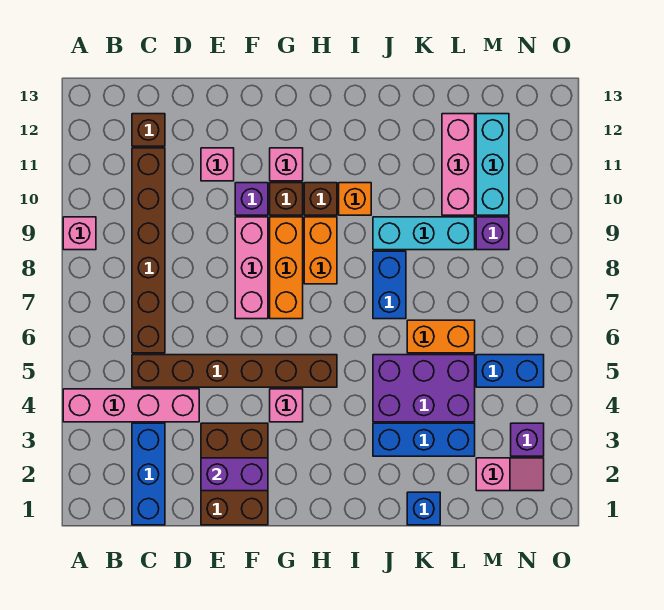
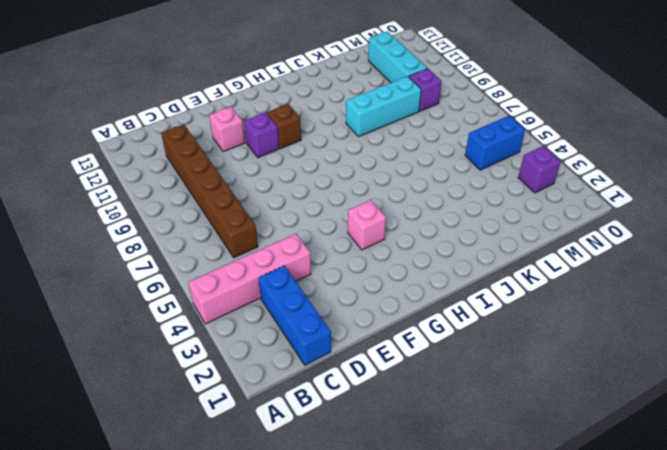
none -> pink 1x1 brick [63,217,96,250]
none -> brown 1x6 brick [132,355,337,387]
none -> brown 1x1 brick [132,114,165,146]
none -> brown 2x3 brick [201,423,268,525]

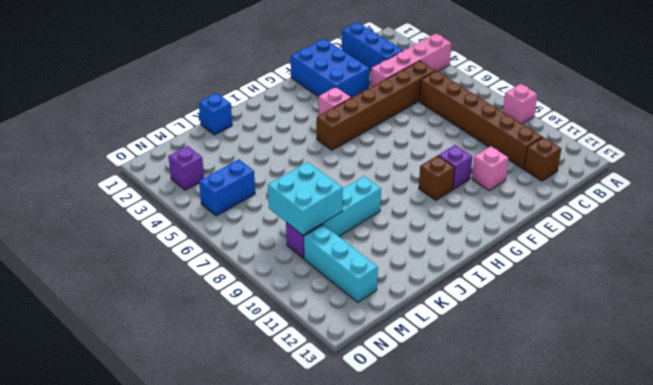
blue 2x3 brick [291,39,370,98] -> brown 2x3 brick [201,423,268,525]
cyan 2x2 brick [268,162,343,235] -> none
none -> pink 1x3 brick [235,217,268,319]
none -> orange 1x3 brick [270,217,303,319]
none -> pink 1x1 brick [270,148,303,181]
none -> orange 1x2 brick [304,217,337,284]

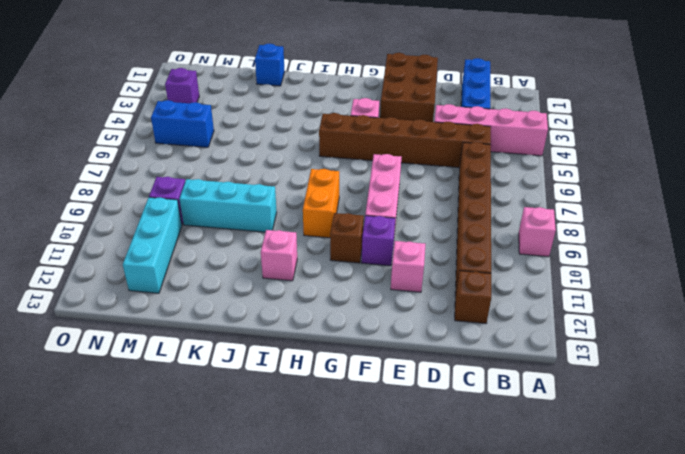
pink 1x1 brick [261,230,297,281] -> pink 1x1 brick moved to [270,148,303,181]
none -> orange 1x3 brick [270,217,303,319]
none -> brown 1x1 brick [304,183,337,215]
none -> orange 1x1 brick [339,183,371,215]
none -> blue 1x3 brick [373,423,475,456]

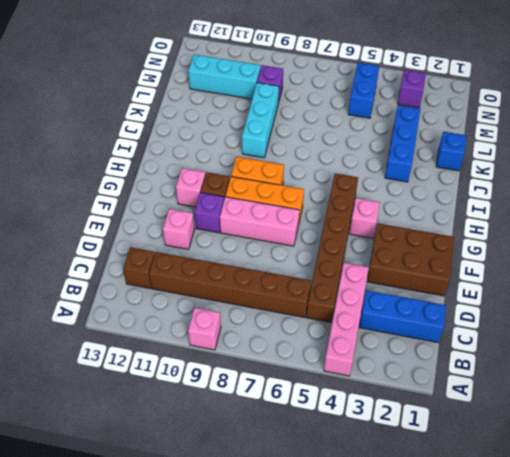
none -> brown 1x1 brick [304,183,337,215]
none -> orange 1x1 brick [339,183,371,215]
none -> purple 2x3 brick [373,355,475,422]
none -> blue 1x2 brick [373,251,406,319]

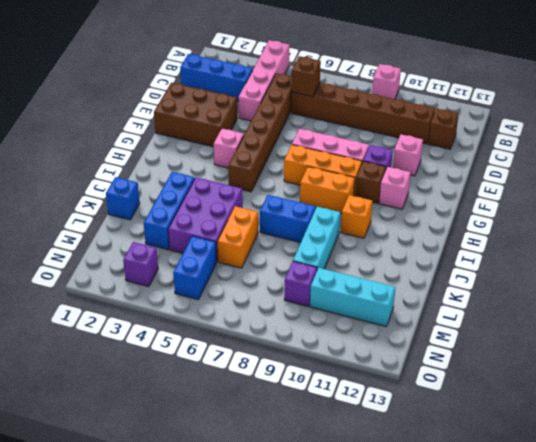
brown 1x1 brick [291,56,321,97] -> brown 1x1 brick moved to [304,183,337,215]
none -> pink 1x3 brick [442,114,475,215]
none -> pink 1x2 slope [476,458,544,491]
none -> purple 1x2 brick [201,458,268,491]

